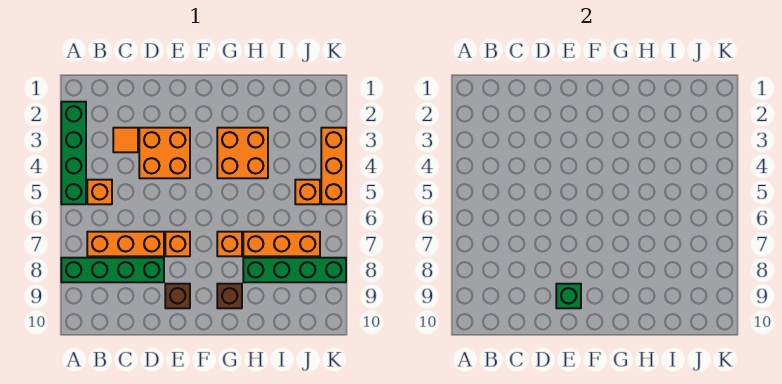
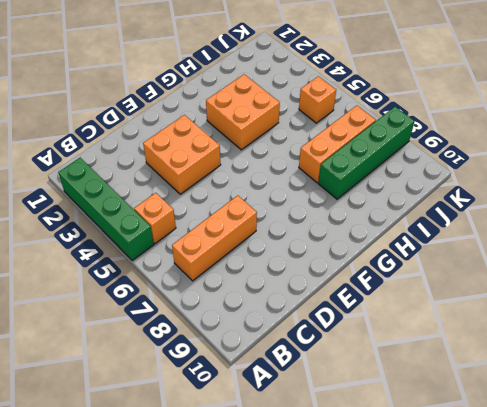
none -> green 1x4 brick [61,258,164,282]
none -> orange 1x1 tile [113,128,138,152]
none -> orange 1x1 brick [165,232,190,256]

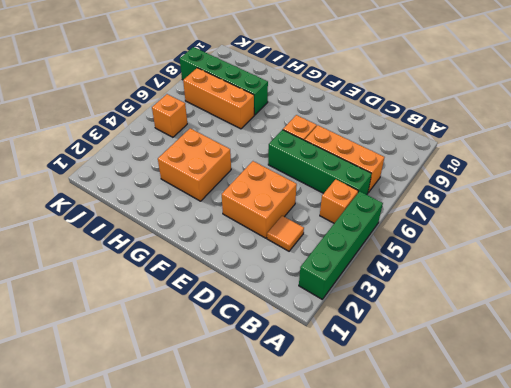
green 1x4 brick [268,130,372,195] -> green 1x4 brick moved to [61,258,164,282]
none -> brown 1x1 brick [165,284,190,308]
none -> orange 1x1 brick [217,232,242,256]
none -> brown 1x1 brick [217,284,242,308]

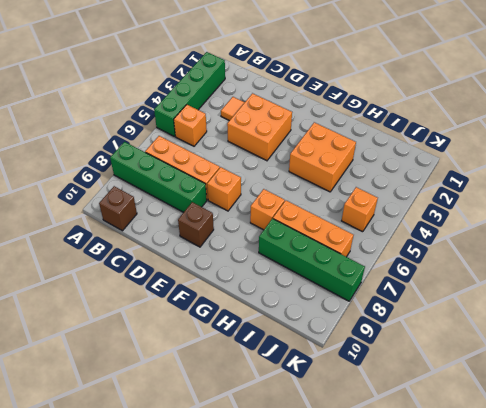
brown 1x1 brick [99,186,137,231] -> brown 1x1 brick moved to [217,284,242,308]
none -> orange 1x3 brick [321,128,346,204]
none -> green 1x1 brick [556,284,581,308]

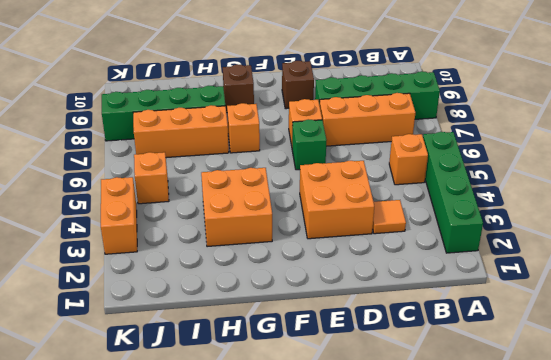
green 1x1 brick [292,119,327,170] -> green 1x1 brick moved to [556,284,581,308]
orange 1x2 brick [101,177,137,254] -> orange 1x3 brick [321,128,346,204]

